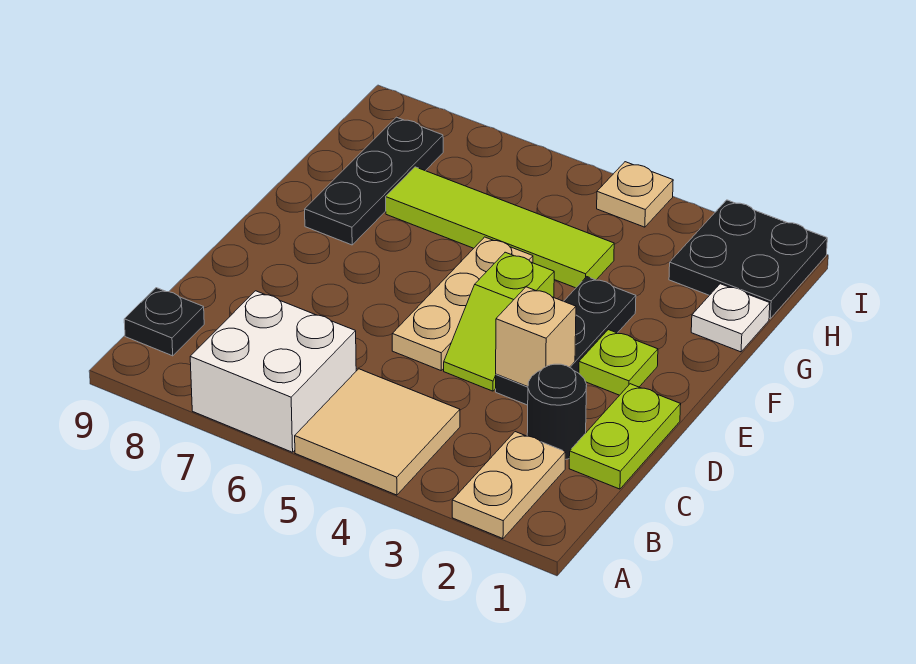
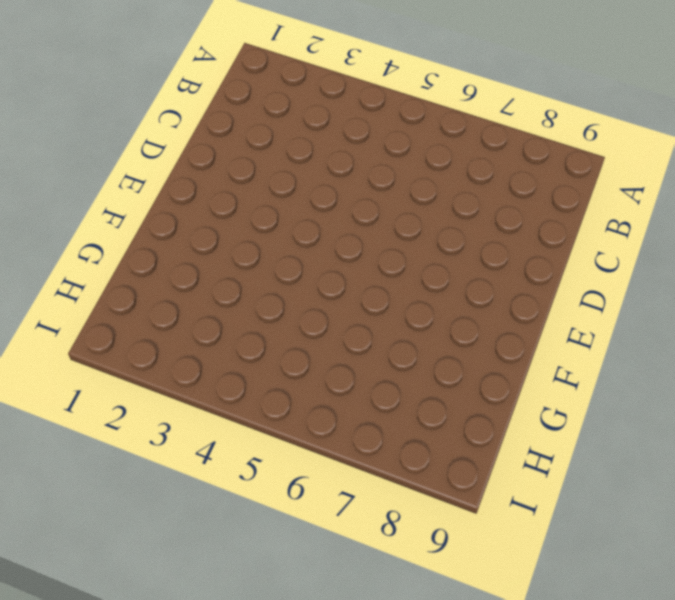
none -> tan 1x2 plate [452,432,566,539]
none -> tan 2x2 tile [295,369,460,495]
none -> white 2x2 brick [190,291,356,452]

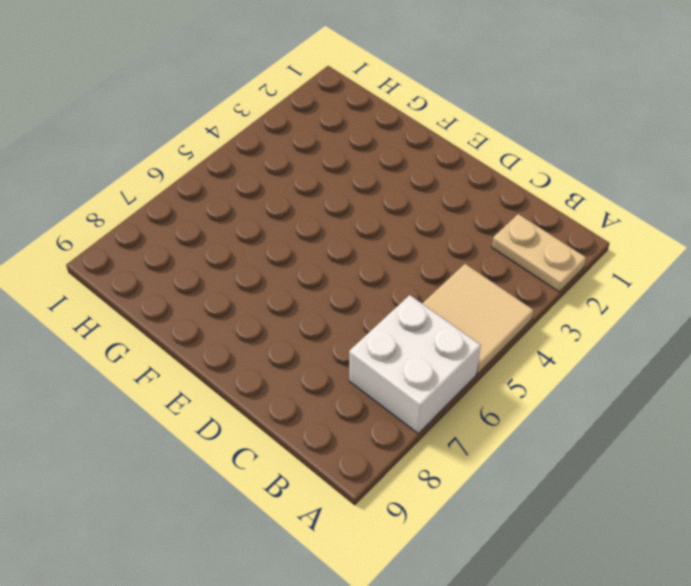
none -> black 1x1 plate [124,288,204,356]
none -> lime 1x2 plate [569,384,681,489]
none -> black 1x1 round brick [527,364,587,460]

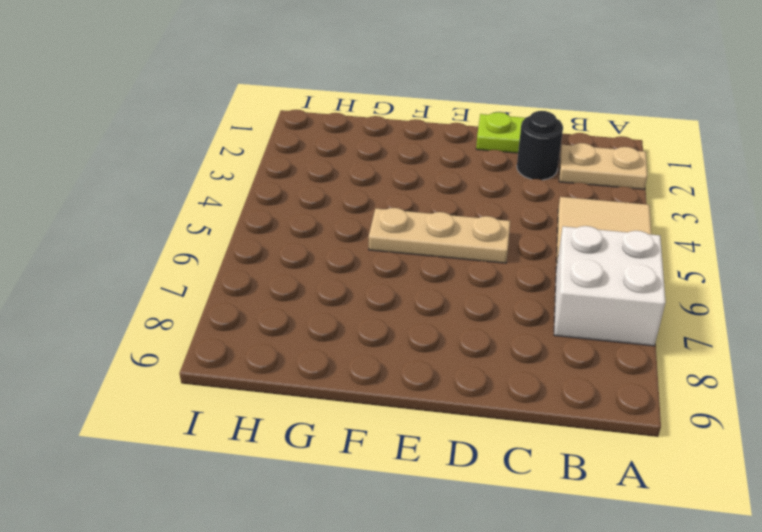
none -> black 1x1 plate [124,288,204,356]
none -> black 1x3 plate [496,277,636,405]
none -> lime 1x2 slope [444,252,554,391]

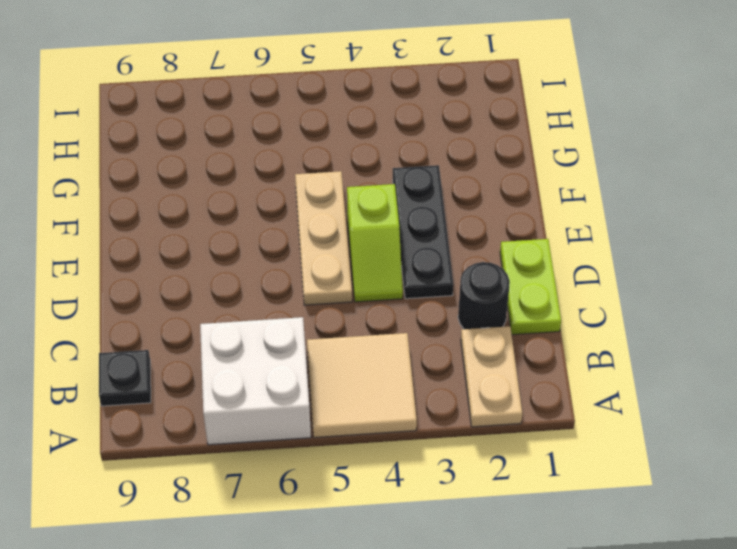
none -> lime 1x1 plate [579,330,658,395]
none -> black 1x3 plate [305,117,443,245]
none -> white 1x1 plate [691,284,770,352]

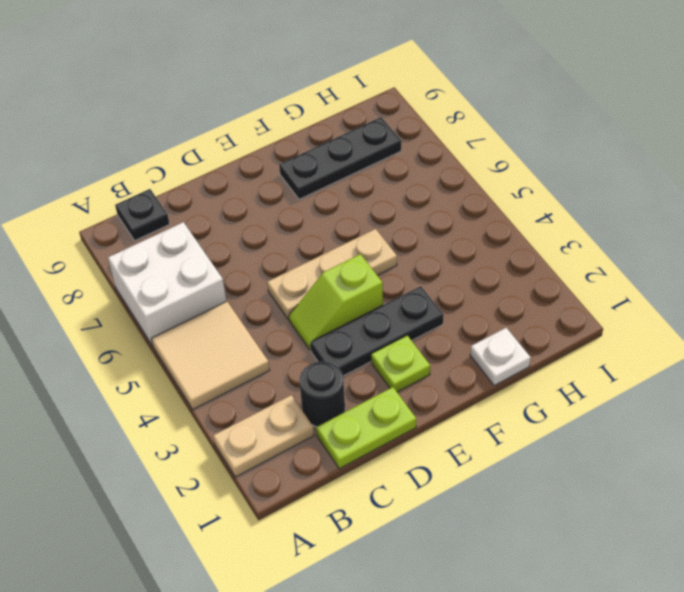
none -> lime 1x4 tile [386,167,614,288]
none -> black 2x2 plate [669,200,827,319]
none -> tan 1x1 plate [597,162,673,227]

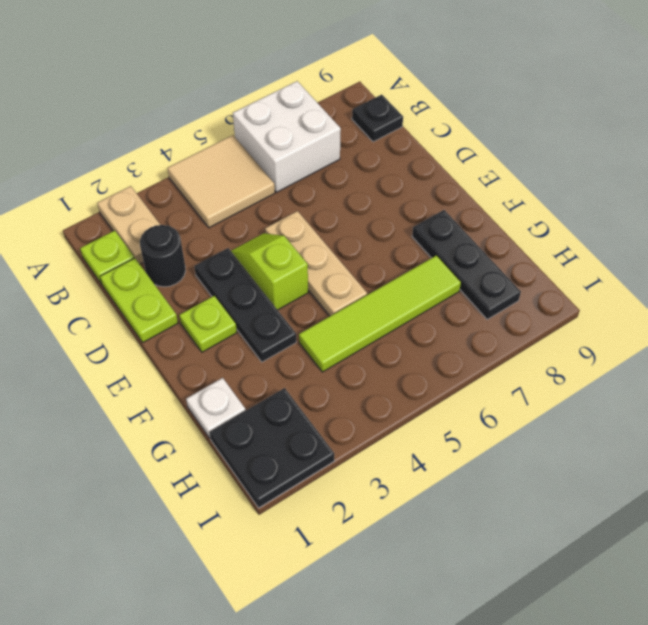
lime 1x1 plate [80,231,134,284] -> none
none -> tan 1x1 plate [597,162,673,227]
none -> tan 1x1 brick [496,287,576,387]

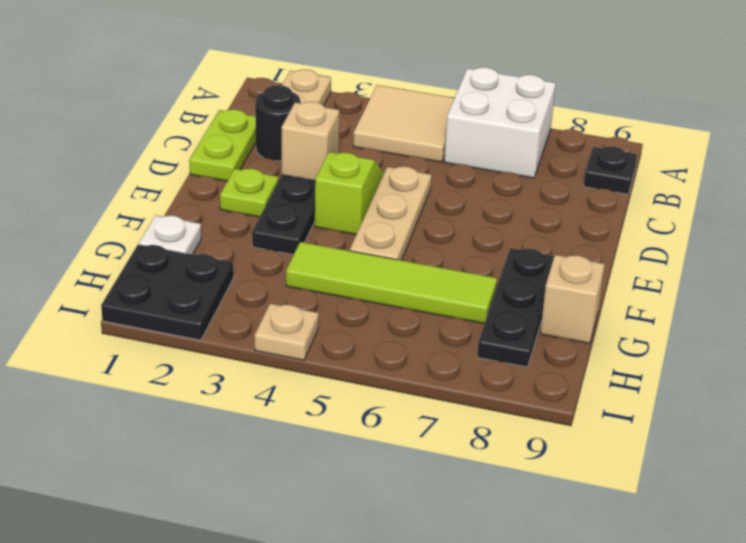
tan 1x1 brick [540,255,605,343] -> none

